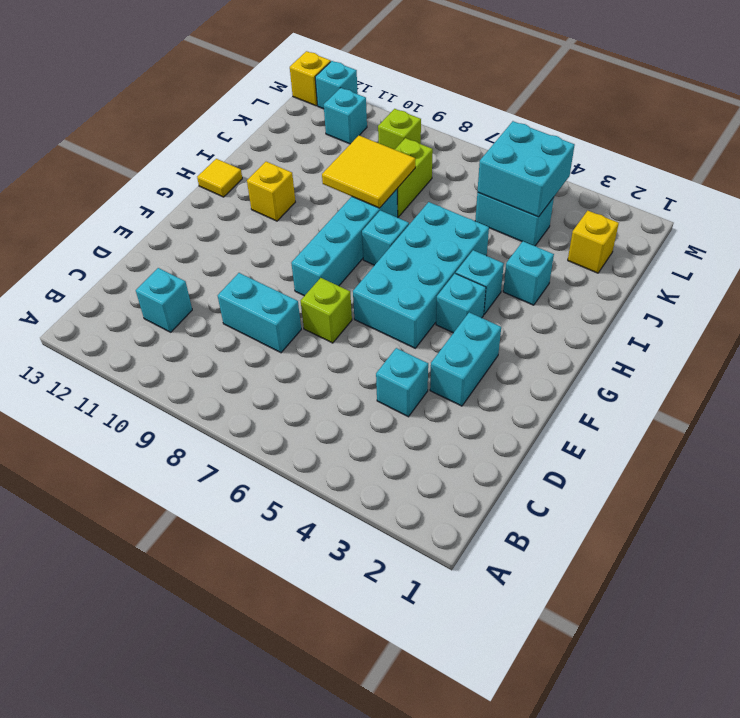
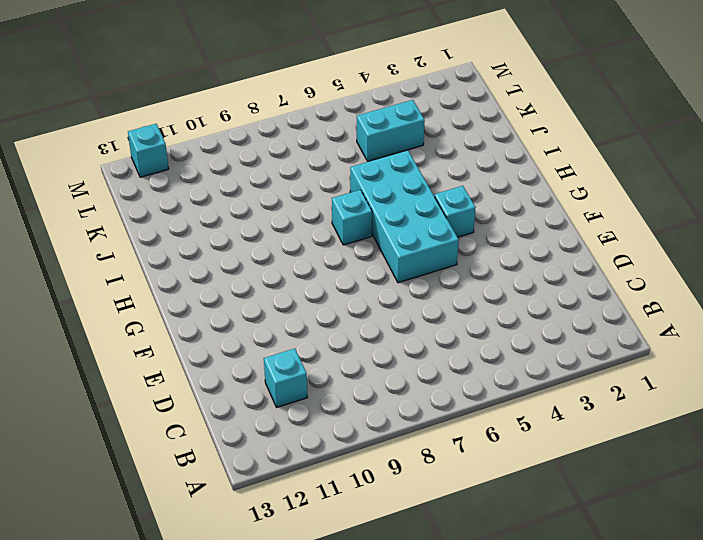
none -> cyan 1x1 brick [376,348,428,417]
none -> cyan 1x2 brick [218,273,301,353]
none -> cyan 1x2 brick [430,312,501,406]

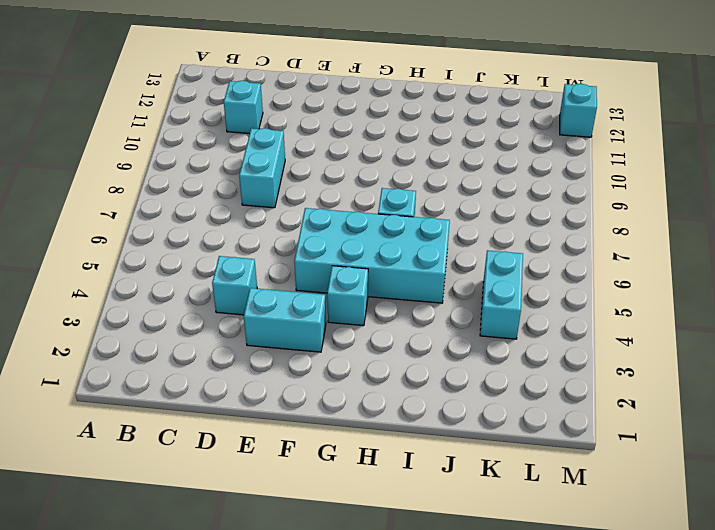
none -> lime 1x1 brick [301,278,352,343]
none -> cyan 1x4 brick [291,189,398,296]
none -> cyan 1x1 brick [456,250,504,314]

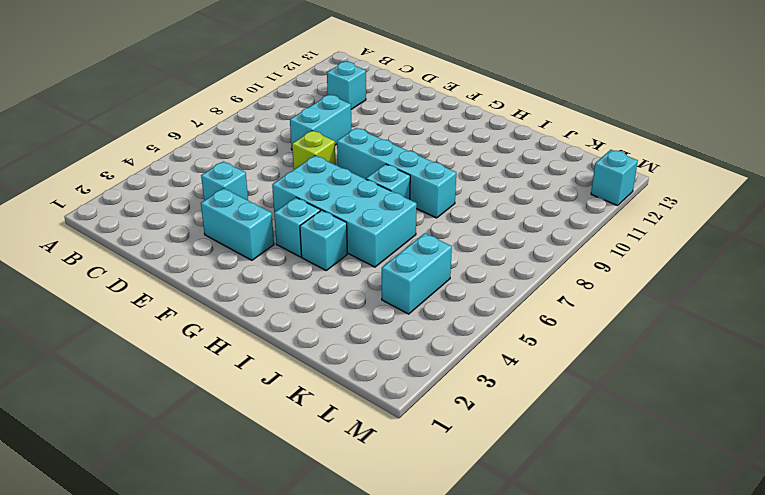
none -> yellow 1x1 brick [247,162,295,221]
none -> yellow 1x1 tile [197,159,242,197]
none -> cyan 1x1 brick [503,241,554,305]

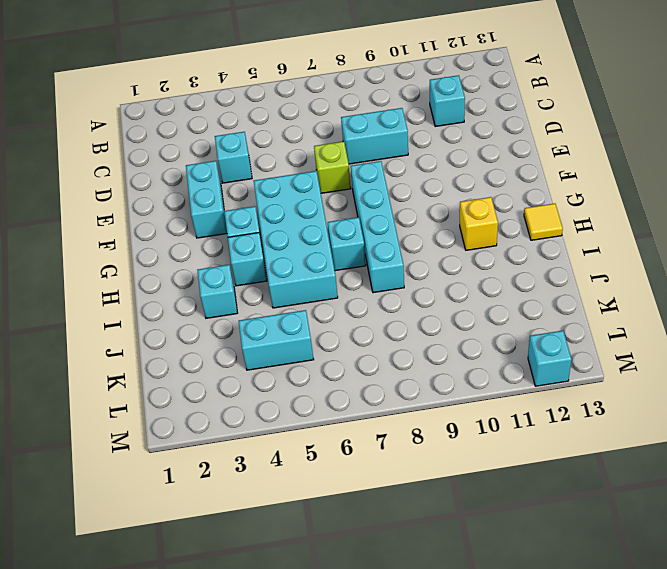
none -> lime 1x2 brick [395,138,433,217]
none -> yellow 1x1 brick [568,211,619,273]
none -> lime 1x1 brick [378,109,421,150]

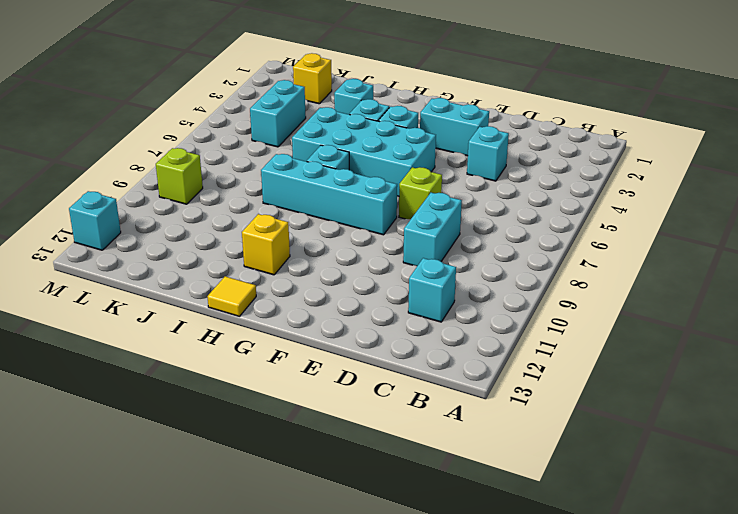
none -> lime 1x2 brick [395,138,433,217]
none -> cyan 1x1 brick [324,88,367,144]
none -> yellow 1x1 brick [290,51,331,106]

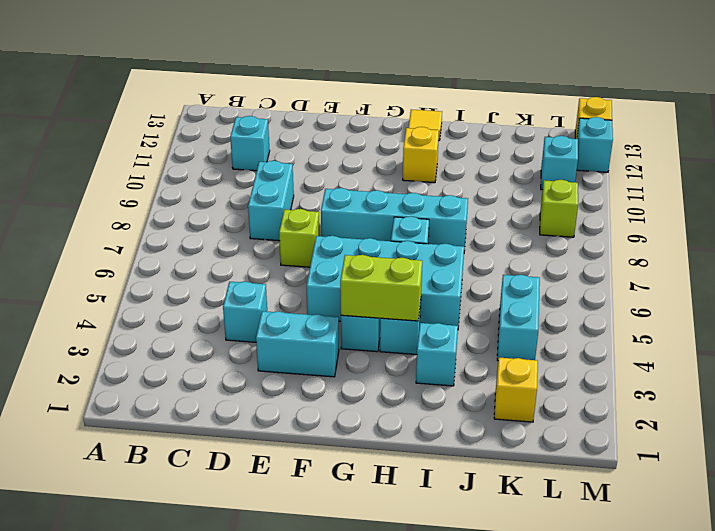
lime 1x2 brick [340,255,422,321] -> lime 1x2 brick moved to [395,138,433,217]
none -> yellow 2x2 tile [322,135,415,208]
none -> cyan 2x2 brick [477,121,575,217]

